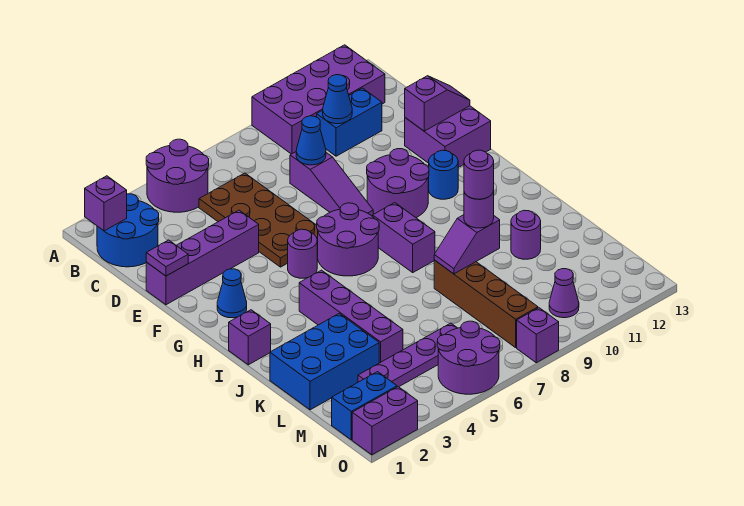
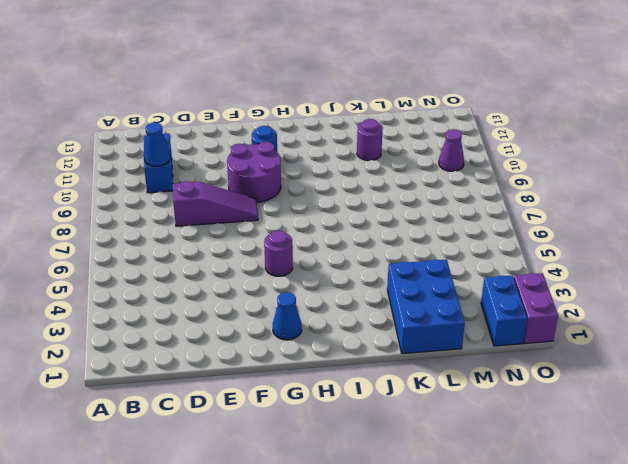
none -> purple 2x2 round brick [146,139,209,212]
none -> purple 2x4 brick [252,45,385,154]
none -> blue 2x2 round brick [97,194,159,267]
none -> brown 2x4 plate [199,173,318,267]

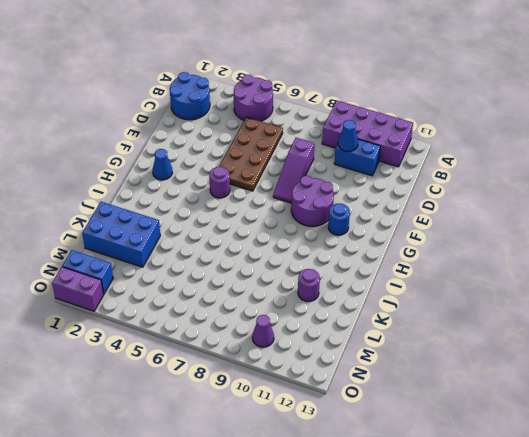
none -> purple 1x4 brick [146,210,259,305]
none -> purple 2x2 brick [405,106,491,168]
none -> purple 2x2 round brick [317,203,379,276]
none -> purple 1x2 brick [373,203,435,272]

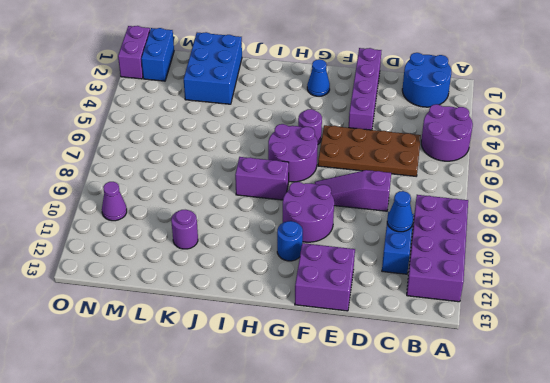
none -> purple 1x1 brick [229,310,271,365]
none -> purple 1x4 brick [299,270,403,363]
none -> brown 1x4 brick [434,260,538,348]
none -> purple 1x4 plate [358,323,457,387]

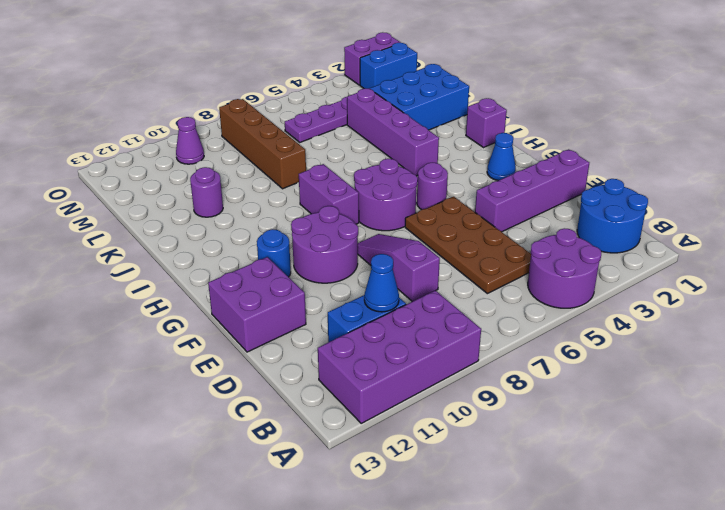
none -> purple 2x2 round brick [437,321,500,394]
none -> purple 1x1 brick [517,308,559,363]
none -> purple 1x1 brick [85,176,127,231]
none -> blue 1x1 cone [296,116,326,165]

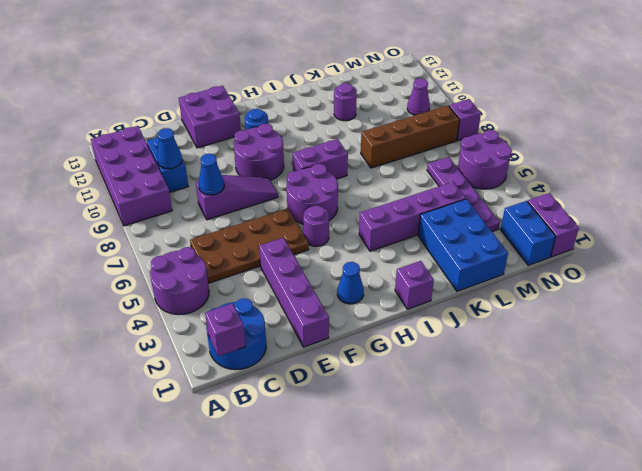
none -> purple 1x1 plate [146,240,188,276]
none -> purple 1x2 slope [405,76,470,131]
none -> purple 1x2 slope [434,215,500,274]
none -> purple 1x1 round brick [464,190,494,228]

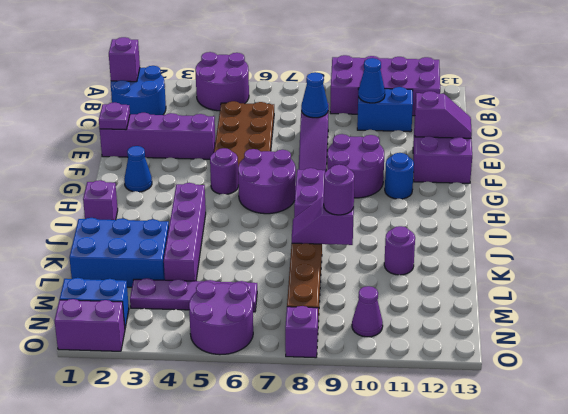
none -> purple 1x1 round brick [464,150,494,199]

